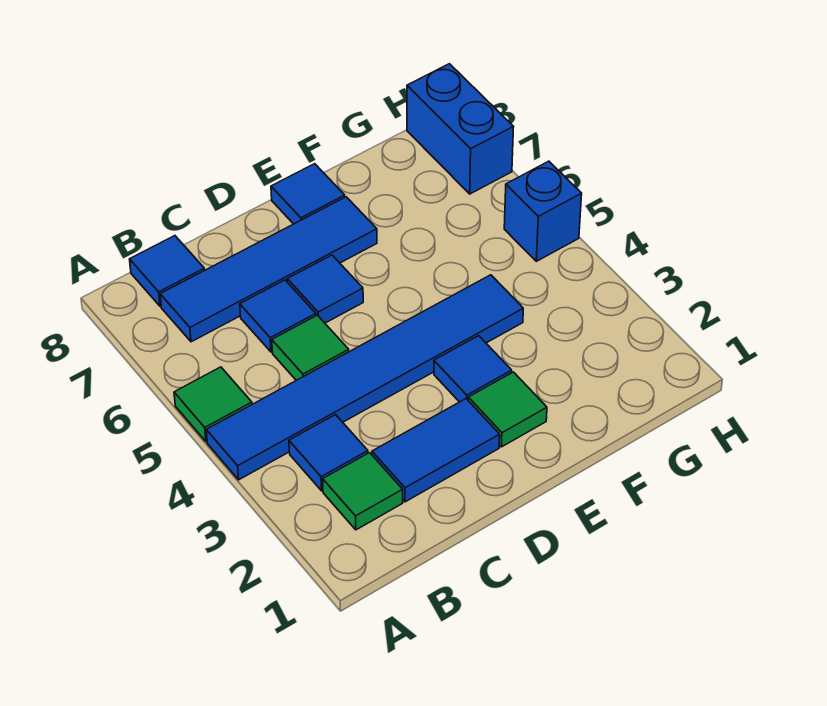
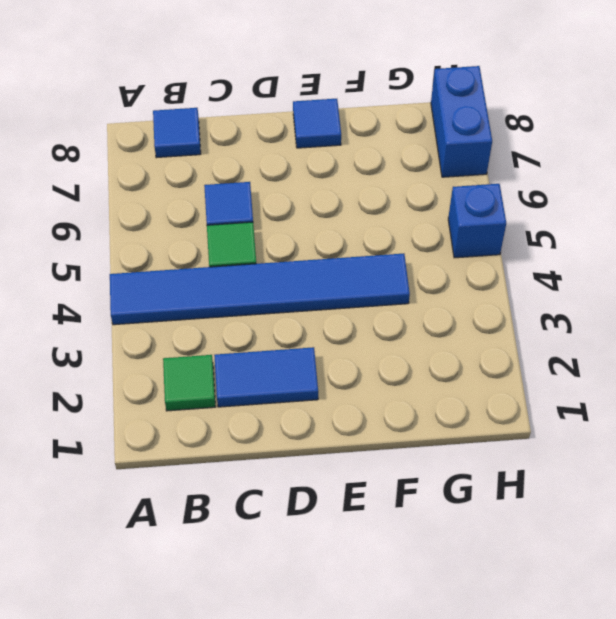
none -> green 1x1 tile [174,367,252,442]
none -> blue 1x1 tile [289,415,368,491]
none -> blue 1x4 tile [160,197,377,342]

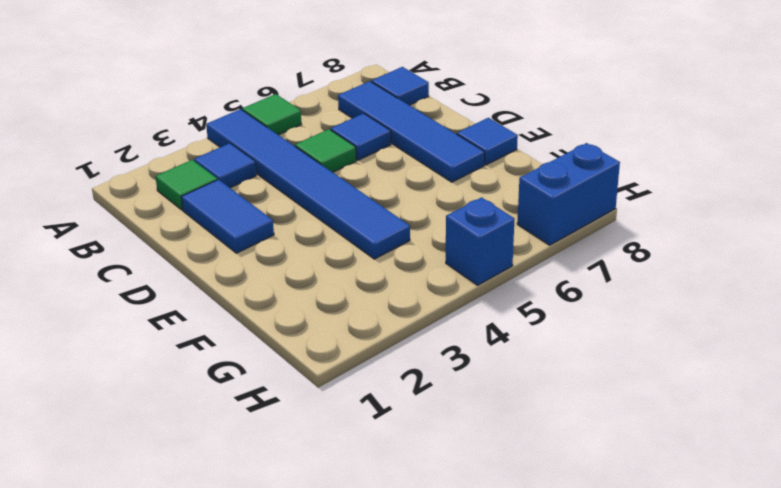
none -> blue 1x1 tile [287,255,363,323]
none -> green 1x1 tile [468,372,547,447]
none -> blue 1x1 tile [434,336,512,402]

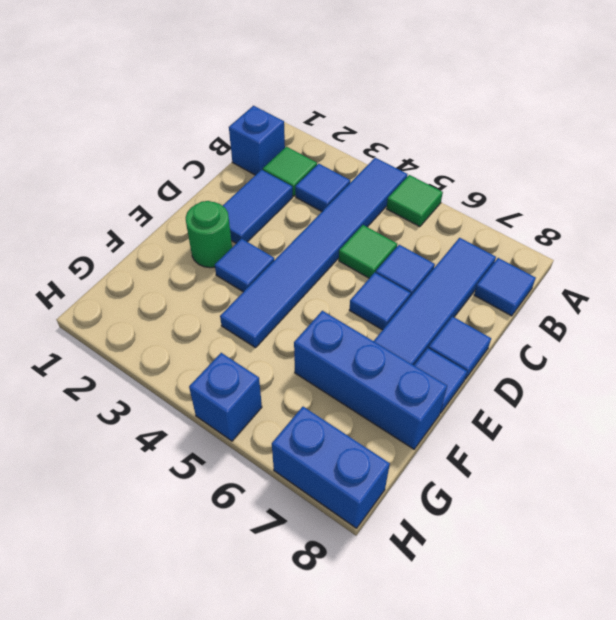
blue 1x1 brick [229,106,285,175] -> none
blue 1x1 tile [429,316,491,379] -> none
green 1x1 round brick [186,201,232,268] -> green 1x1 tile [468,372,547,447]
blue 1x3 brick [294,311,447,449] -> none

